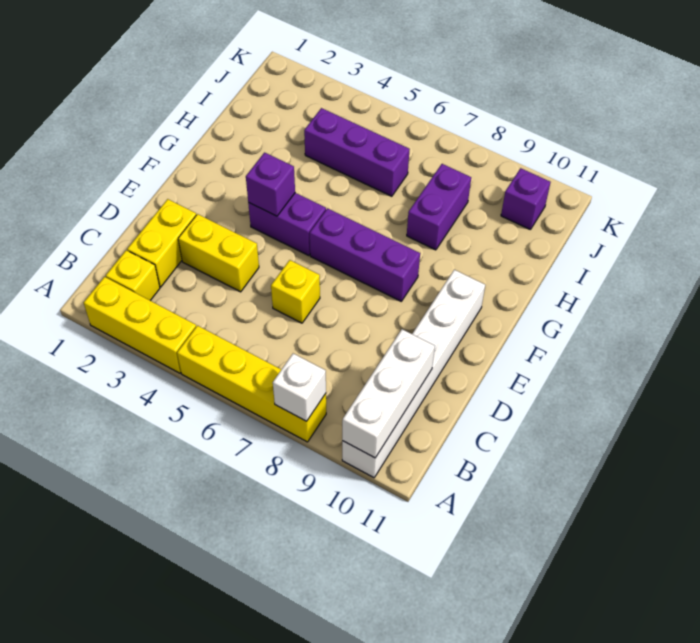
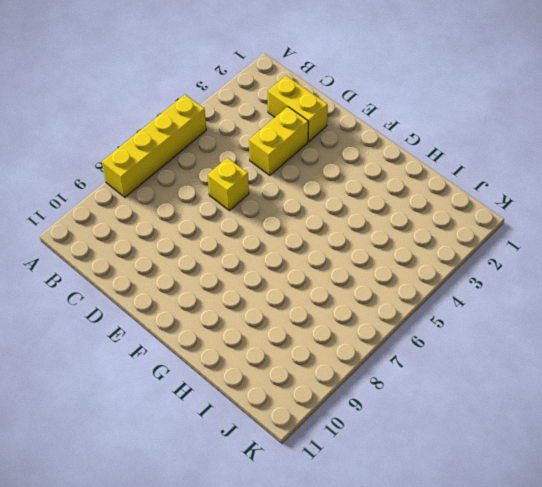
none -> yellow 1x3 brick [84,277,196,373]
none -> white 1x6 brick [342,270,485,478]
none -> yellow 1x1 brick [106,250,160,301]

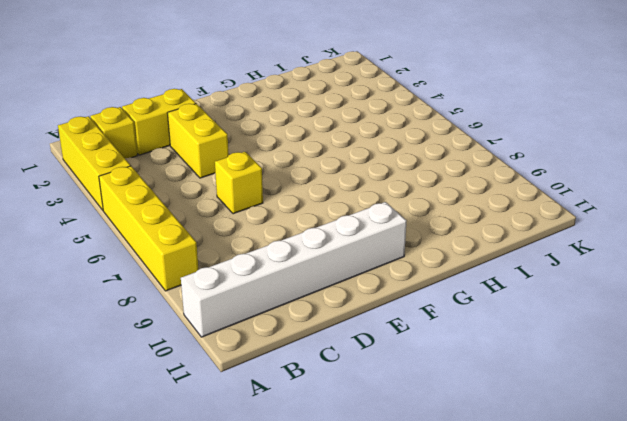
none -> purple 1x2 brick [248,193,326,256]
none -> purple 1x3 brick [310,208,420,301]
none -> purple 1x2 brick [407,164,471,250]

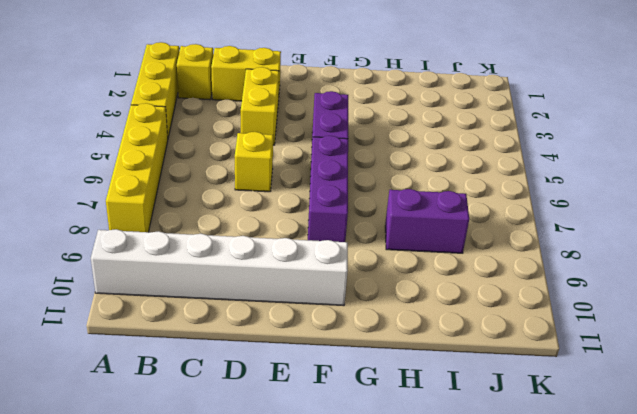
none -> purple 1x3 brick [304,108,410,196]
none -> purple 1x1 brick [501,168,550,230]
none -> white 1x1 brick [273,354,326,421]

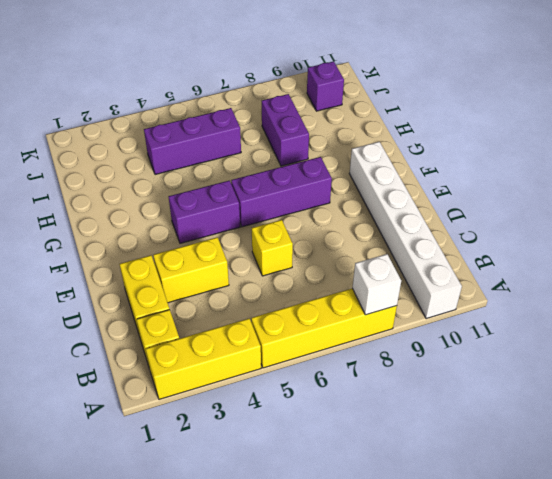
none -> white 1x3 brick [342,329,435,458]
none -> purple 1x1 brick [246,153,295,216]

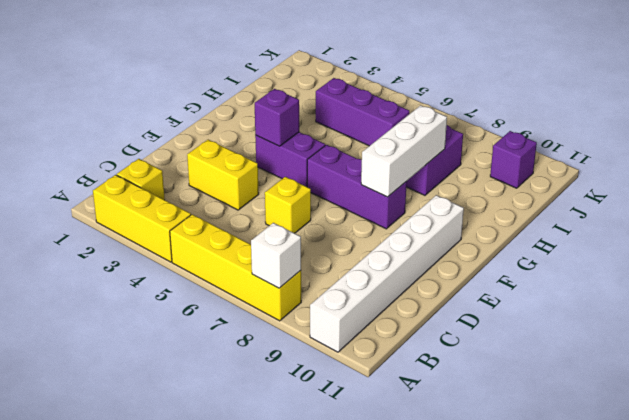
white 1x3 brick [361,105,447,197] -> white 1x3 brick moved to [342,329,435,458]
none -> yellow 1x2 brick [127,199,196,287]

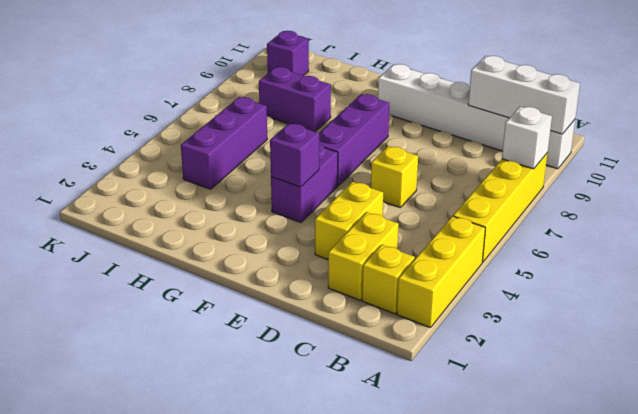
yellow 1x2 brick [328,212,399,300] -> yellow 1x2 brick turned to [127,199,196,287]

